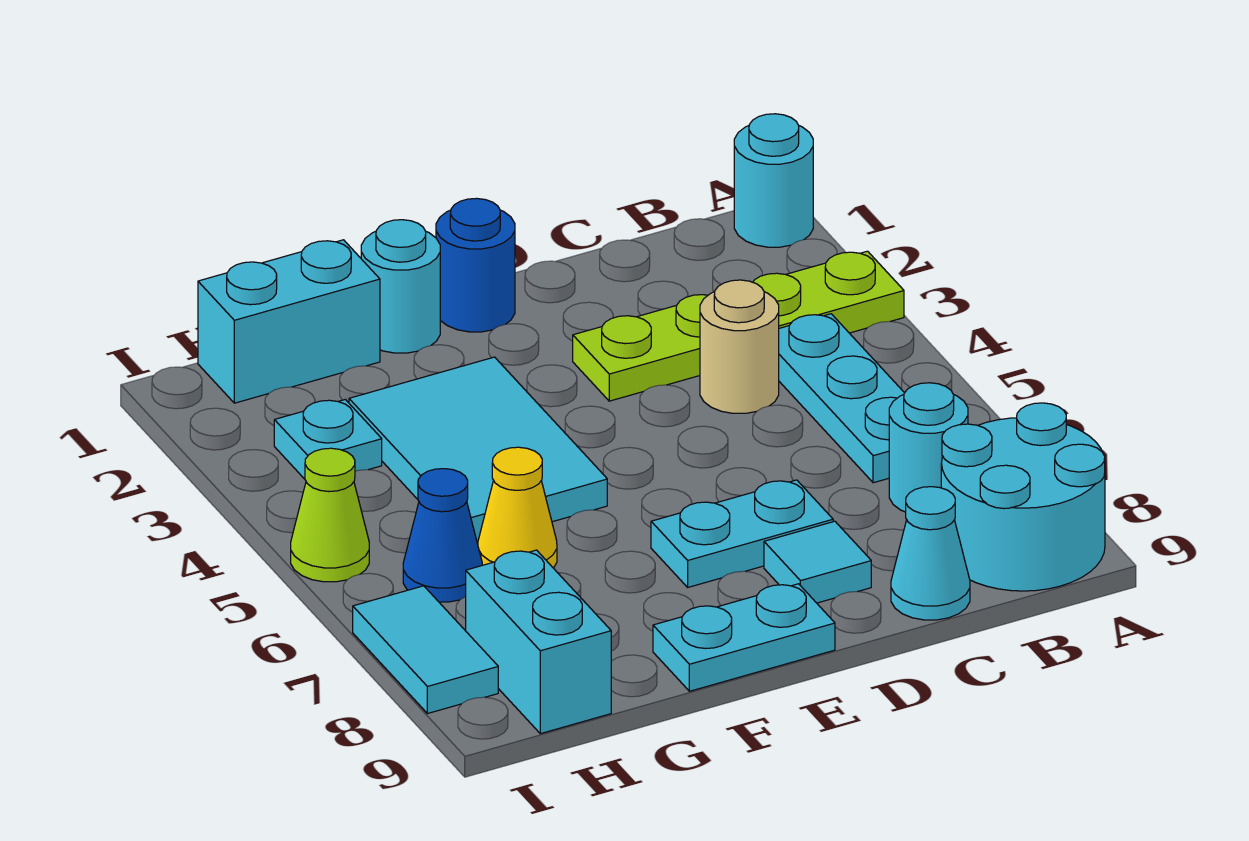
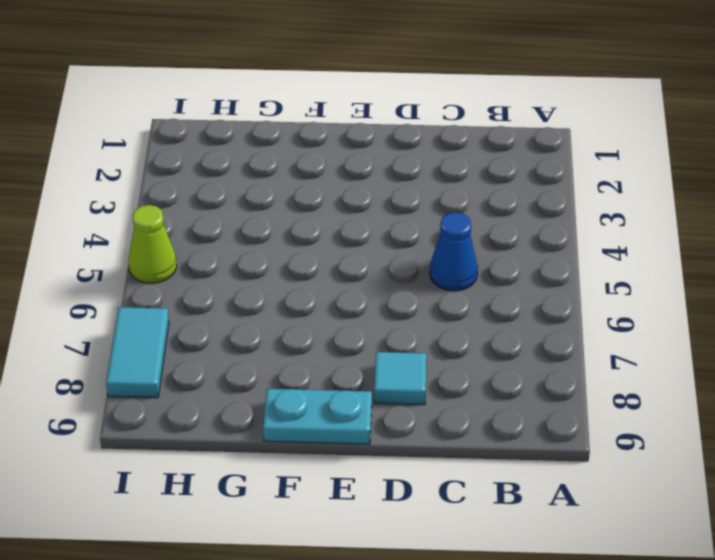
blue 1x1 cone [430,212,478,291] -> blue 1x1 cone moved to [403,469,482,602]
none -> cyan 1x1 round brick [734,114,813,247]
none -> lime 1x4 plate [573,251,904,401]
none -> cyan 2x2 round brick [941,403,1105,591]

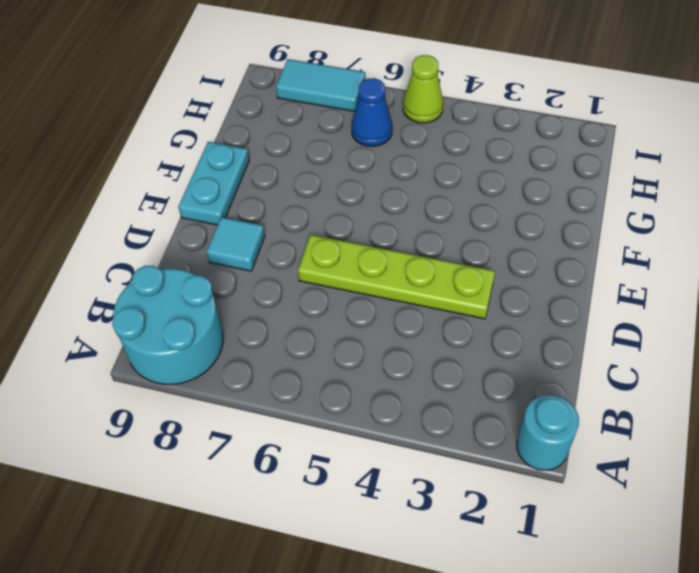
lime 1x4 plate [298,235,495,319] -> lime 1x4 plate turned to [573,251,904,401]
none -> cyan 1x3 plate [779,314,904,483]
none -> cyan 1x1 round brick [889,383,968,512]
none -> tan 1x1 round brick [700,280,779,413]

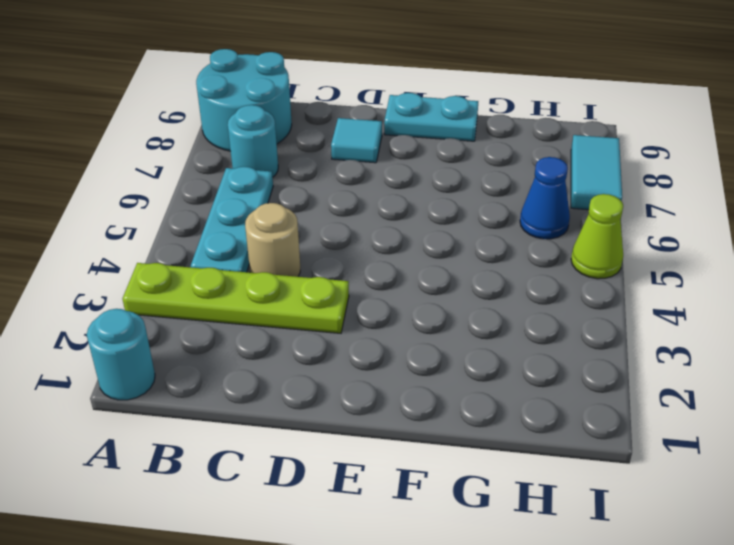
none -> cyan 1x1 cone [891,487,970,620]
none -> cyan 1x2 plate [651,480,833,587]
none -> blue 1x1 round brick [436,198,515,332]

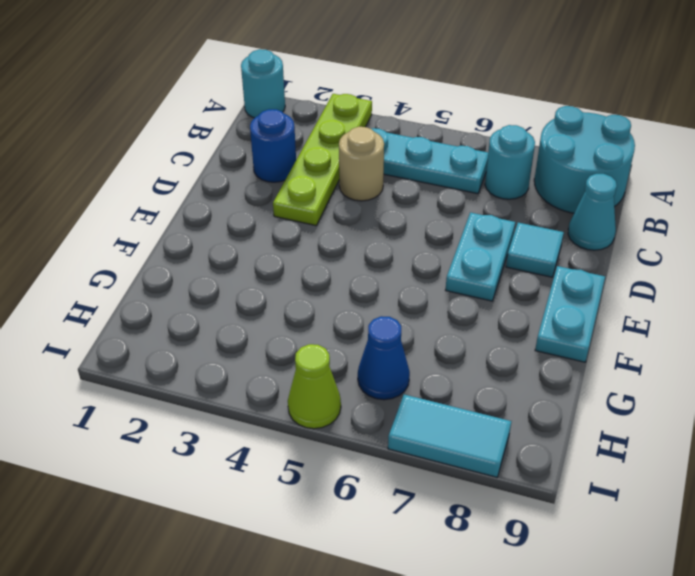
blue 1x1 round brick [250,109,296,182] -> blue 1x1 round brick moved to [436,198,515,332]
none -> cyan 1x1 round brick [361,220,440,353]
none -> cyan 2x3 tile [349,357,607,543]
none -> cyan 1x2 brick [198,240,380,403]

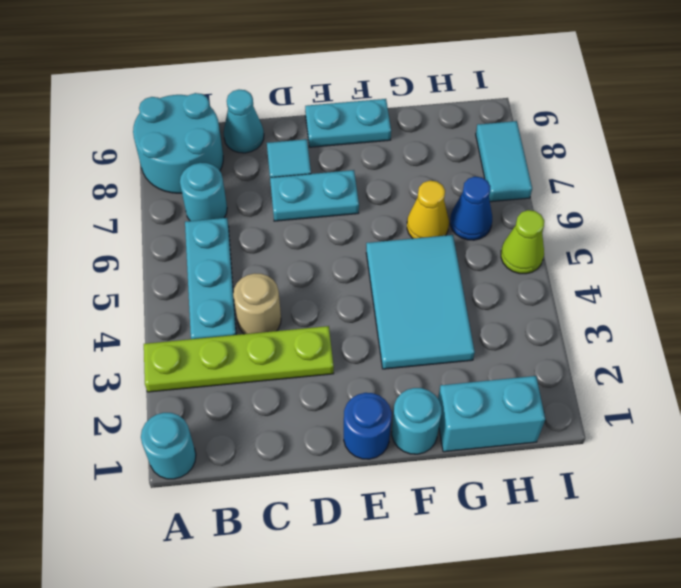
none -> cyan 1x1 plate [274,399,382,479]
none -> cyan 1x2 brick [466,550,611,734]

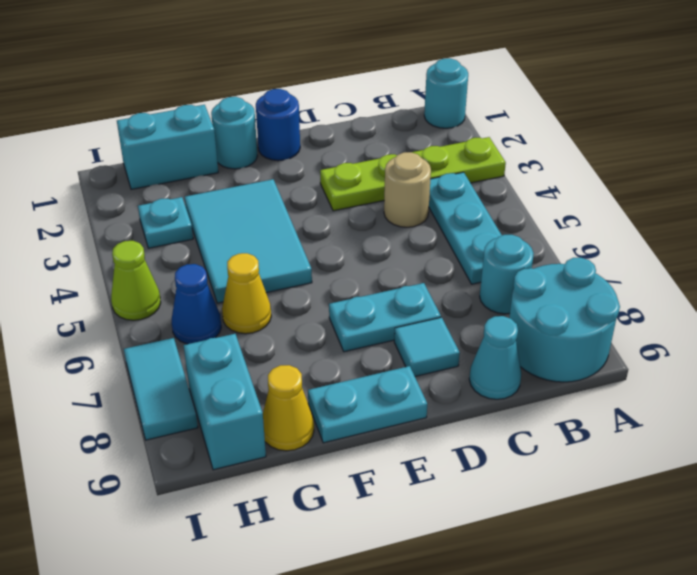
yellow 1x1 cone [263,365,314,451] -> none

